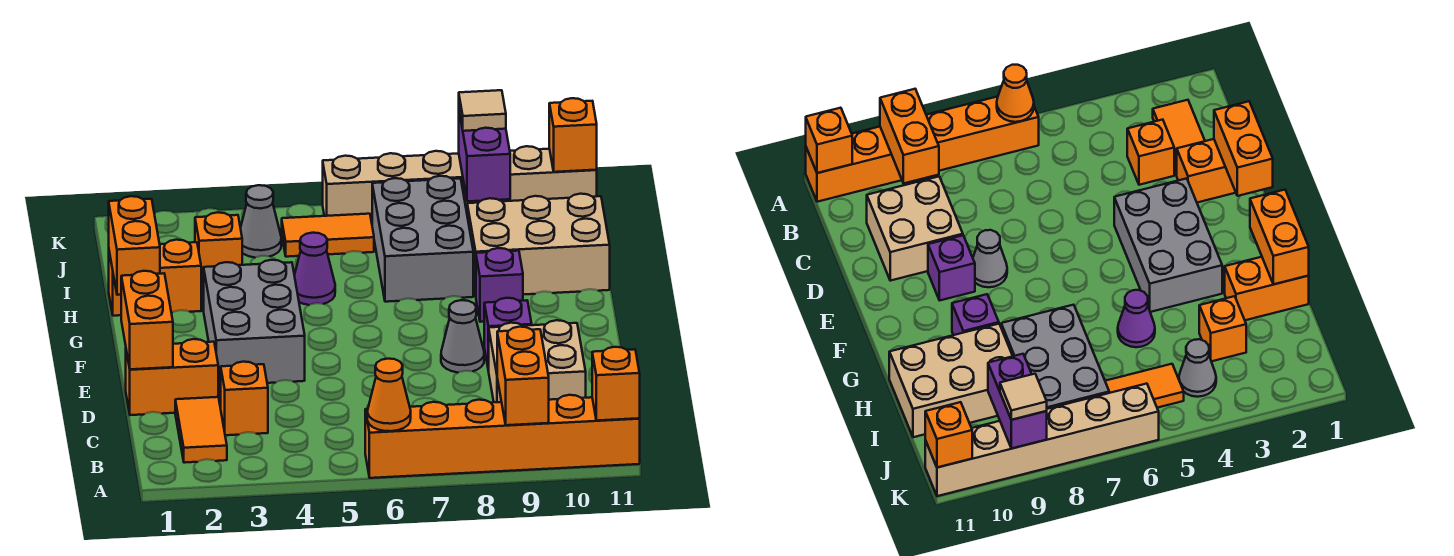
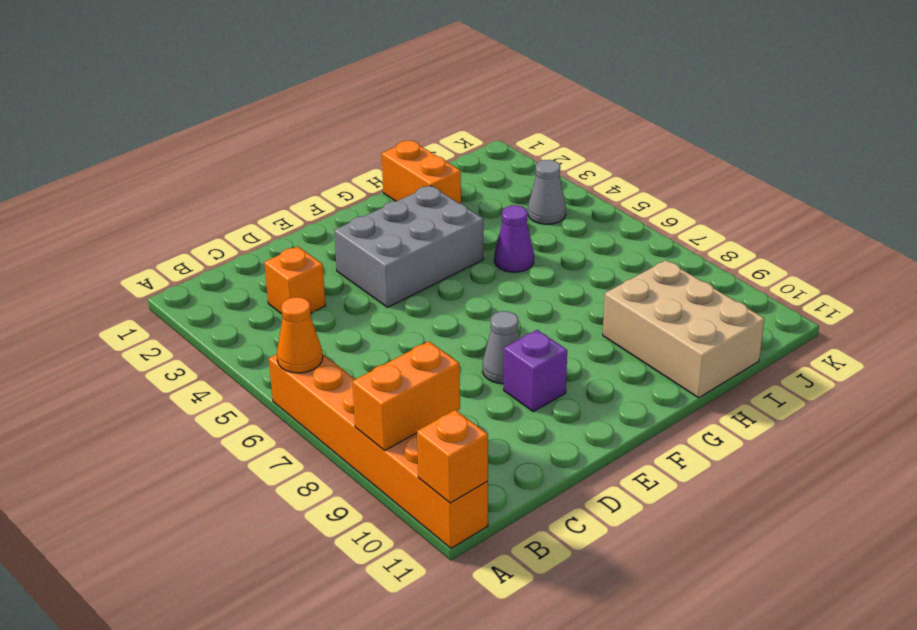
none -> orange 1x2 tile [175,397,227,463]
none -> tan 2x2 brick [489,320,586,402]
none -> orange 1x2 brick [126,339,218,415]

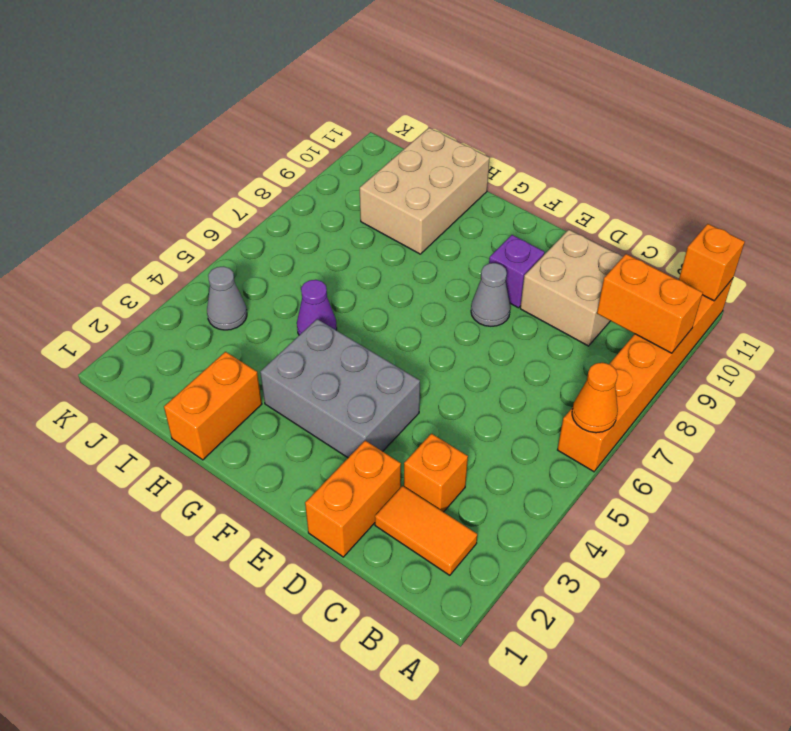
none -> purple 1x1 brick [476,248,523,322]
none -> grey 2x3 brick [372,176,473,302]
none -> orange 1x1 brick [195,212,242,286]

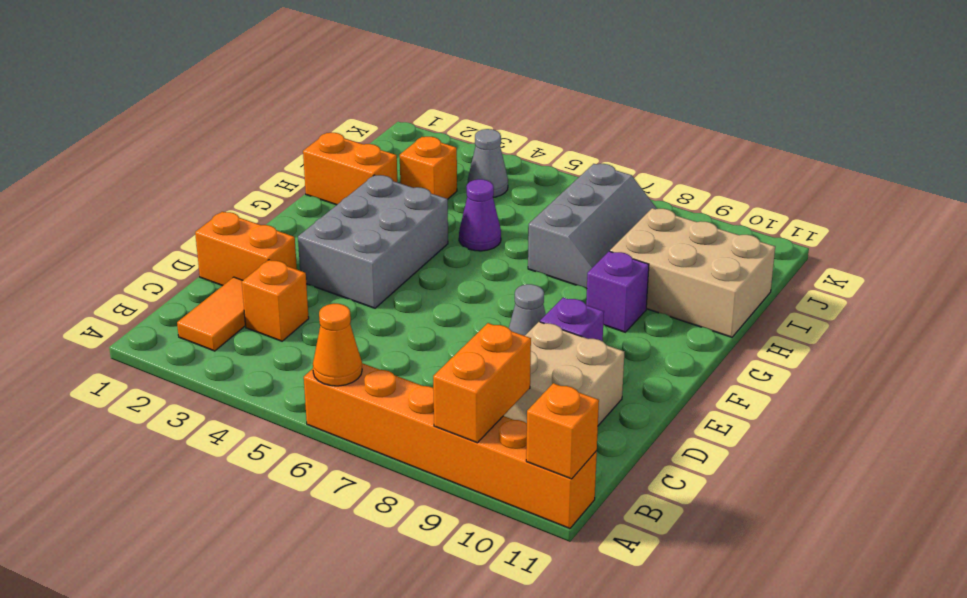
grey 2x3 slope [528,164,657,289] -> grey 2x3 brick [372,176,473,302]
none -> orange 1x2 tile [282,214,374,257]
none -> tan 1x6 brick [323,146,597,222]
none -> orange 1x2 brick [121,271,173,369]

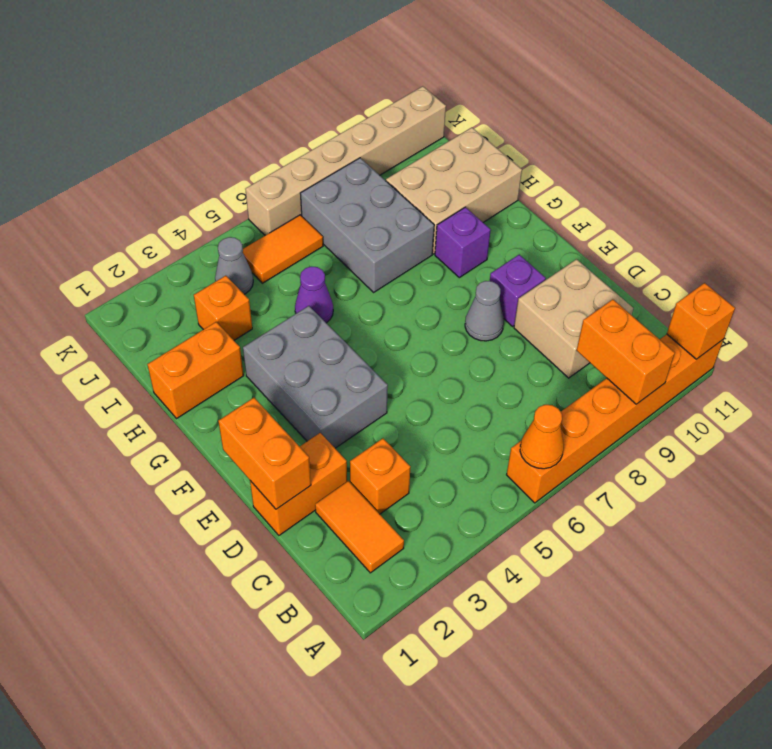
none -> orange 1x2 brick [109,196,160,295]
none -> purple 1x2 brick [459,112,510,202]
none -> orange 1x1 brick [549,98,597,172]

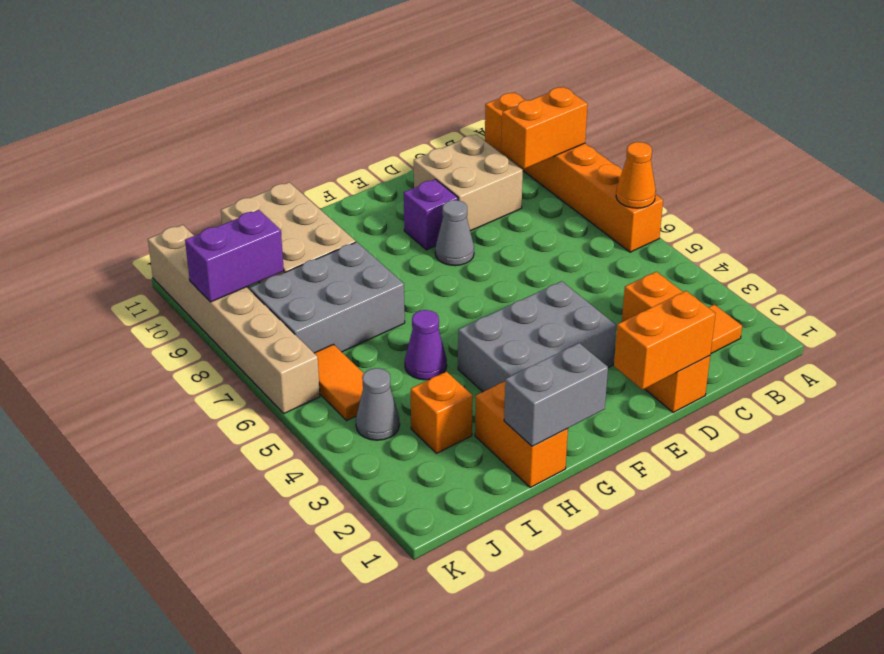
grey 1x2 brick [504,343,608,446] -> orange 1x2 brick [109,196,160,295]
none -> purple 1x1 brick [476,248,523,322]
none -> orange 1x1 brick [592,347,640,421]
none -> orange 1x1 brick [549,98,597,172]

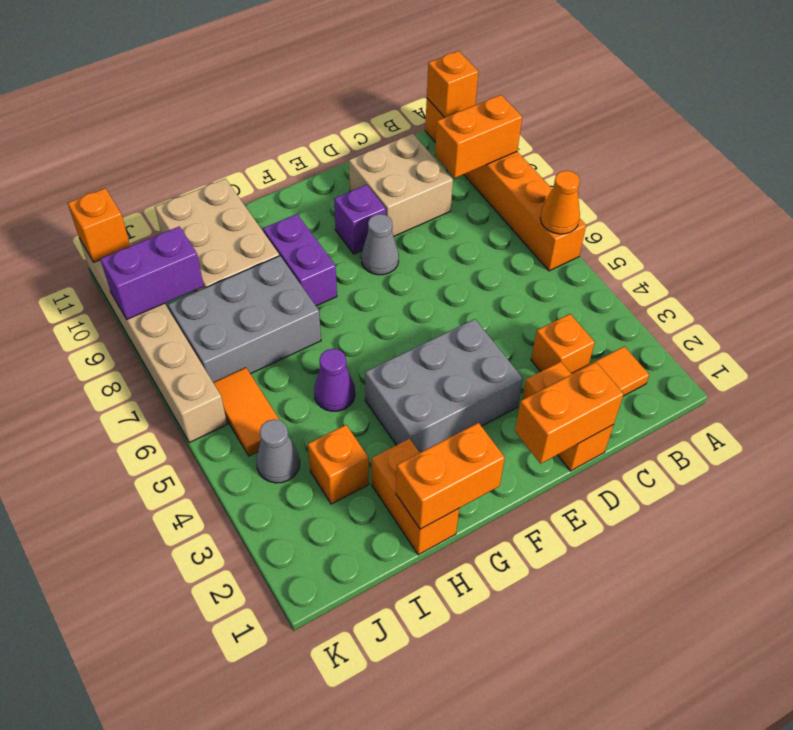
purple 1x2 brick [263,214,337,306] -> purple 1x1 brick [476,248,523,322]
none -> tan 1x1 tile [459,90,506,131]

